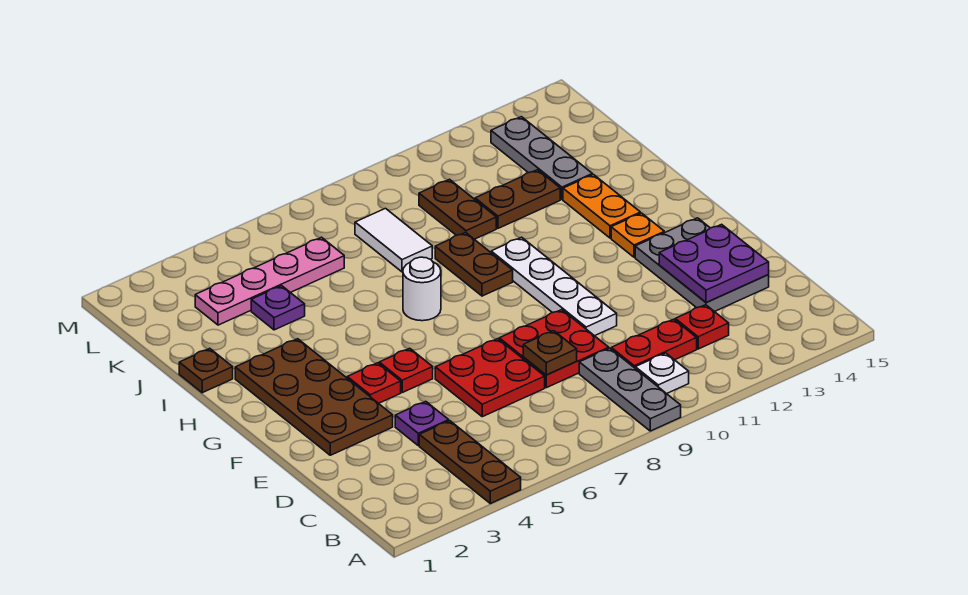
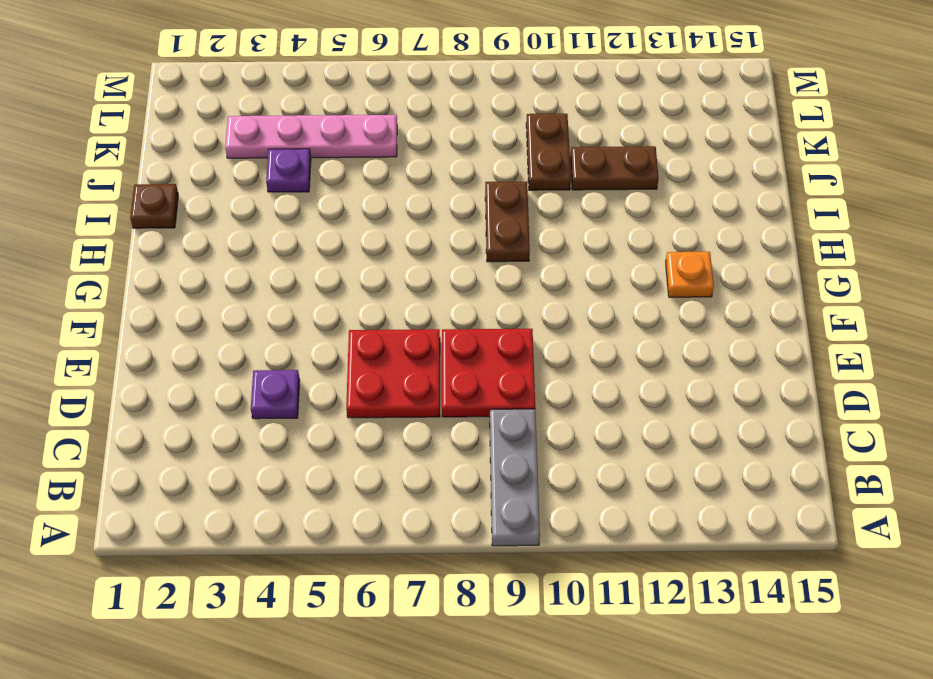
none -> brown 1x3 plate [419,421,521,504]
none -> white 1x1 plate [635,353,689,394]
none -> red 1x2 plate [611,319,697,368]

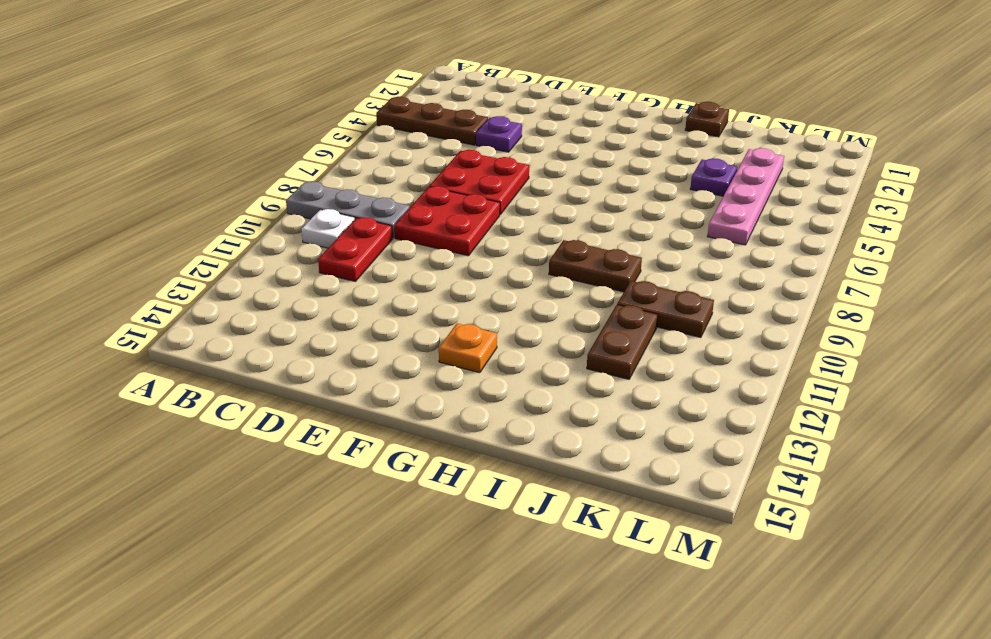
none -> red 1x1 plate [675,305,729,349]
none -> grey 2x3 plate [635,218,769,312]
none -> brown 2x4 plate [235,339,393,455]

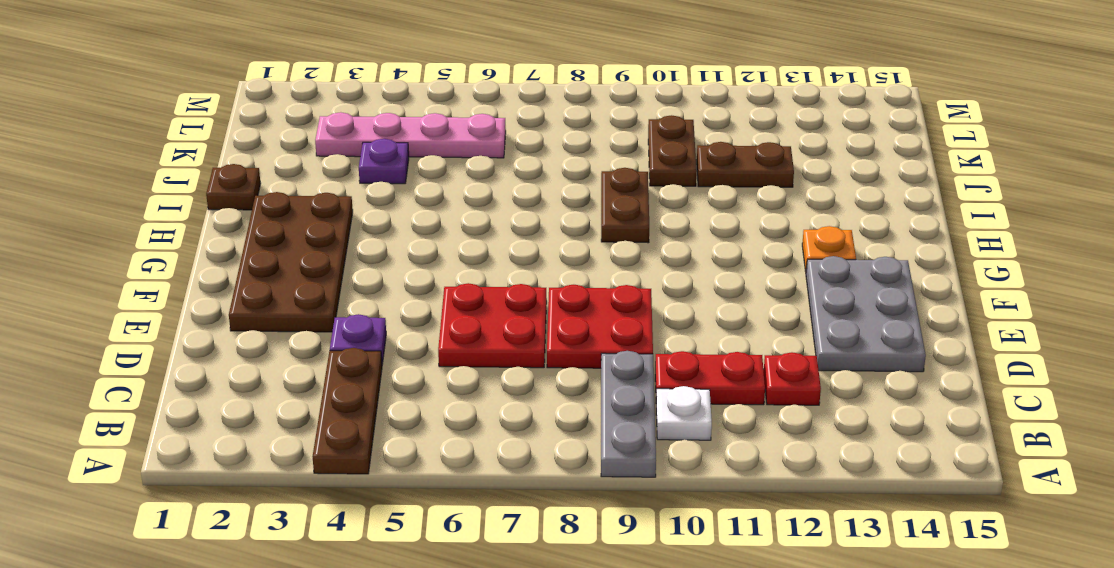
none -> white 1x4 plate [491,237,617,336]
none -> red 1x1 plate [347,363,401,403]
none -> red 1x1 plate [379,348,433,392]

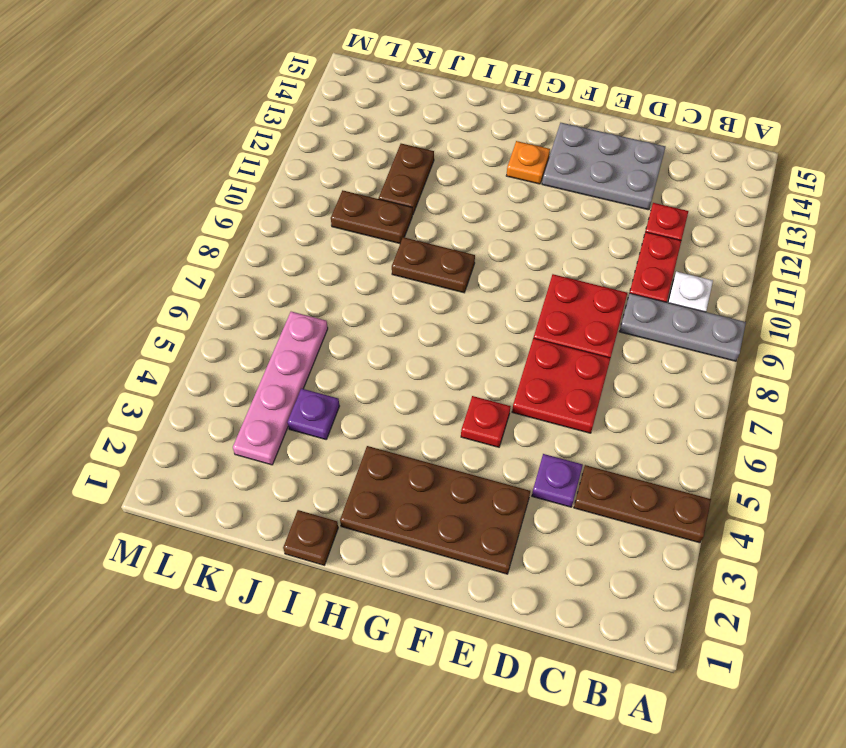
none -> white 1x4 plate [491,237,617,336]
none -> red 1x1 plate [347,363,401,403]
none -> white 1x1 round brick [403,257,441,321]

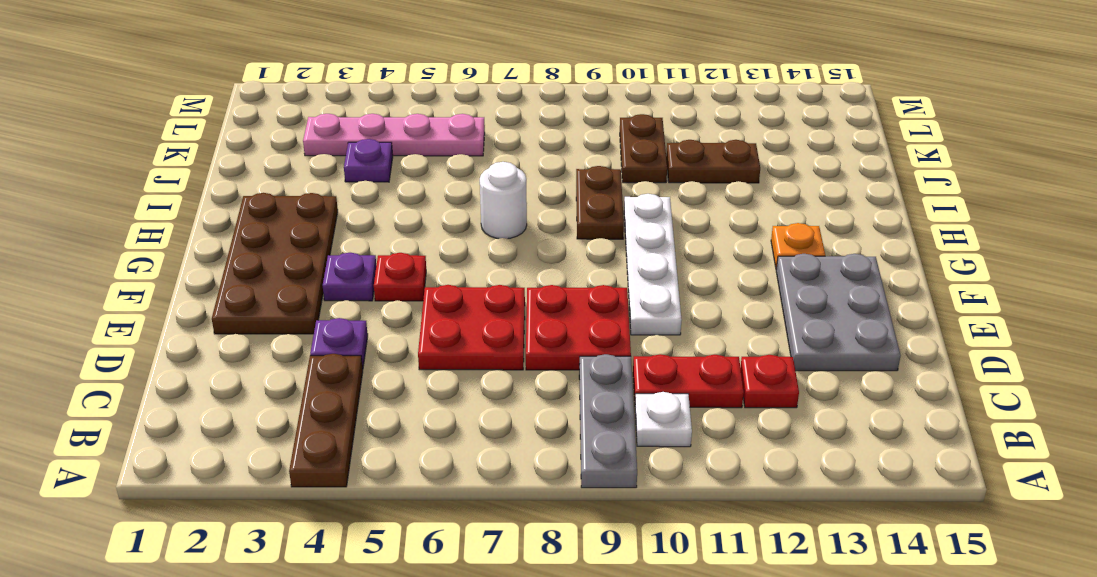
purple 1x1 plate [323,253,376,301] -> red 1x1 plate [347,363,401,403]
none -> orange 1x2 plate [563,175,640,238]
none -> brown 1x1 plate [179,348,233,393]
none -> white 1x2 tile [355,208,432,272]

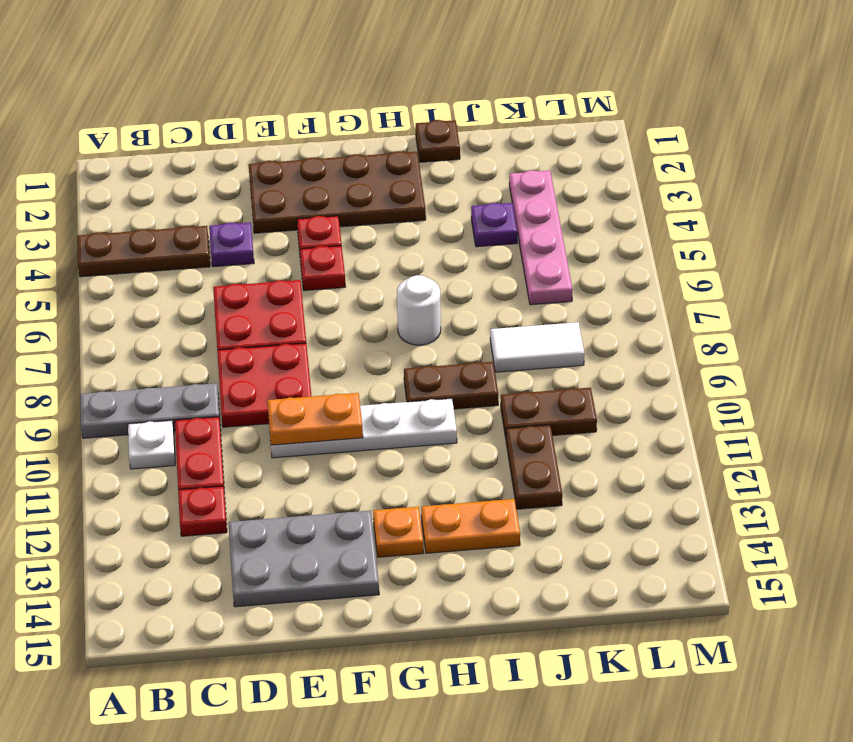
orange 1x2 plate [267,393,363,445] -> none
none -> grey 1x3 plate [491,117,592,199]
none -> brown 1x1 plate [523,331,577,375]
none -> purple 2x2 plate [659,224,769,302]

